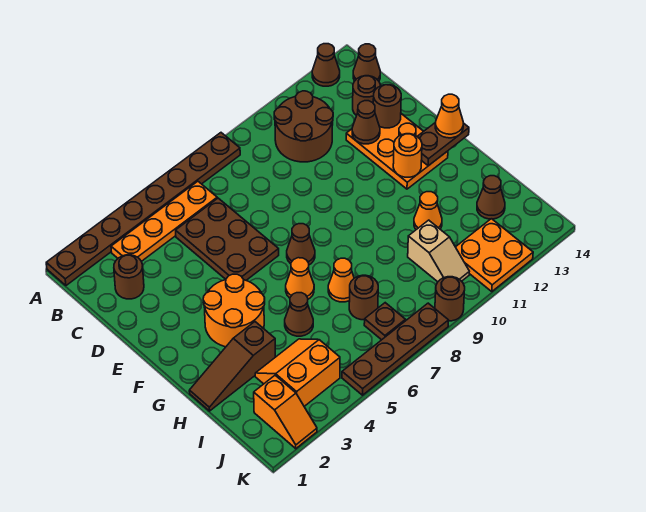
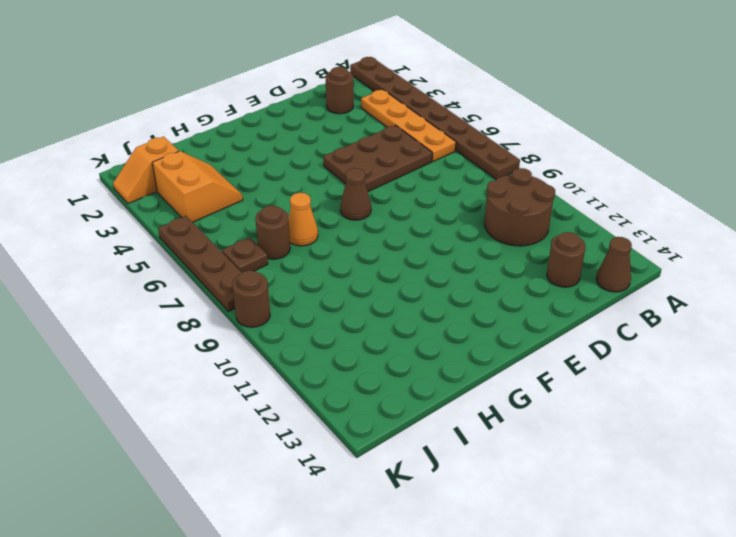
none -> brown 1x1 cone [312,44,340,86]
none -> orange 2x3 plate [346,114,448,189]
none -> orange 2x2 round brick [203,274,265,347]
none -> orange 1x1 cone [286,258,314,299]

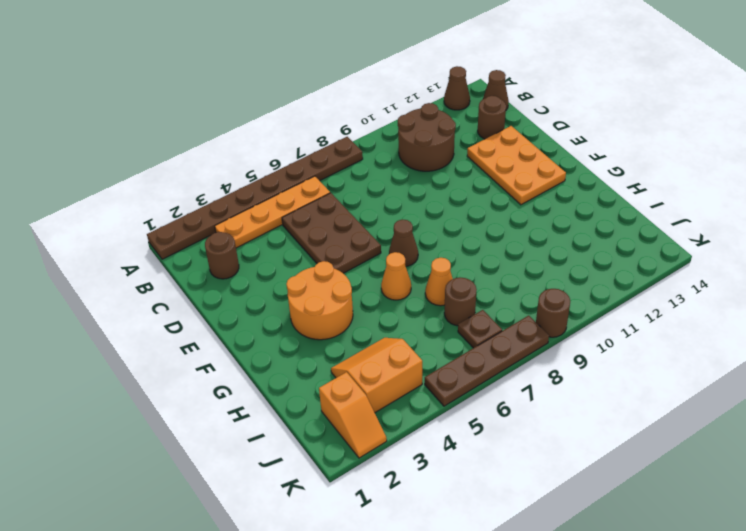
none -> brown 1x3 slope [189,322,275,411]
none -> brown 1x1 cone [285,293,313,336]
none -> orange 1x1 cone [414,192,442,230]
none -> tan 1x2 slope [408,220,469,282]

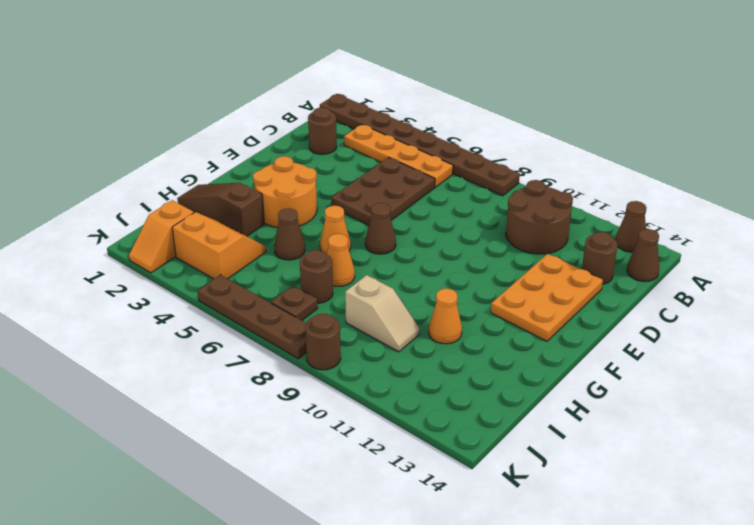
tan 1x2 slope [345,275,420,352] -> tan 1x2 slope turned to [408,220,469,282]
none -> brown 1x1 cone [477,176,505,219]
none -> orange 2x2 plate [456,219,533,291]
none -> brown 1x1 cone [352,101,380,144]
none -> brown 1x1 round brick [373,85,401,128]

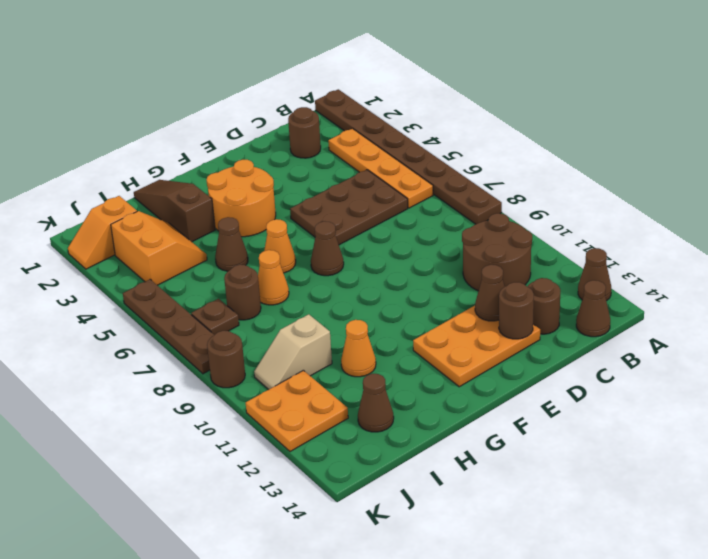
none -> orange 1x1 round brick [393,134,422,177]
none -> brown 1x2 plate [417,122,469,166]
none -> orange 1x1 cone [435,94,463,138]

